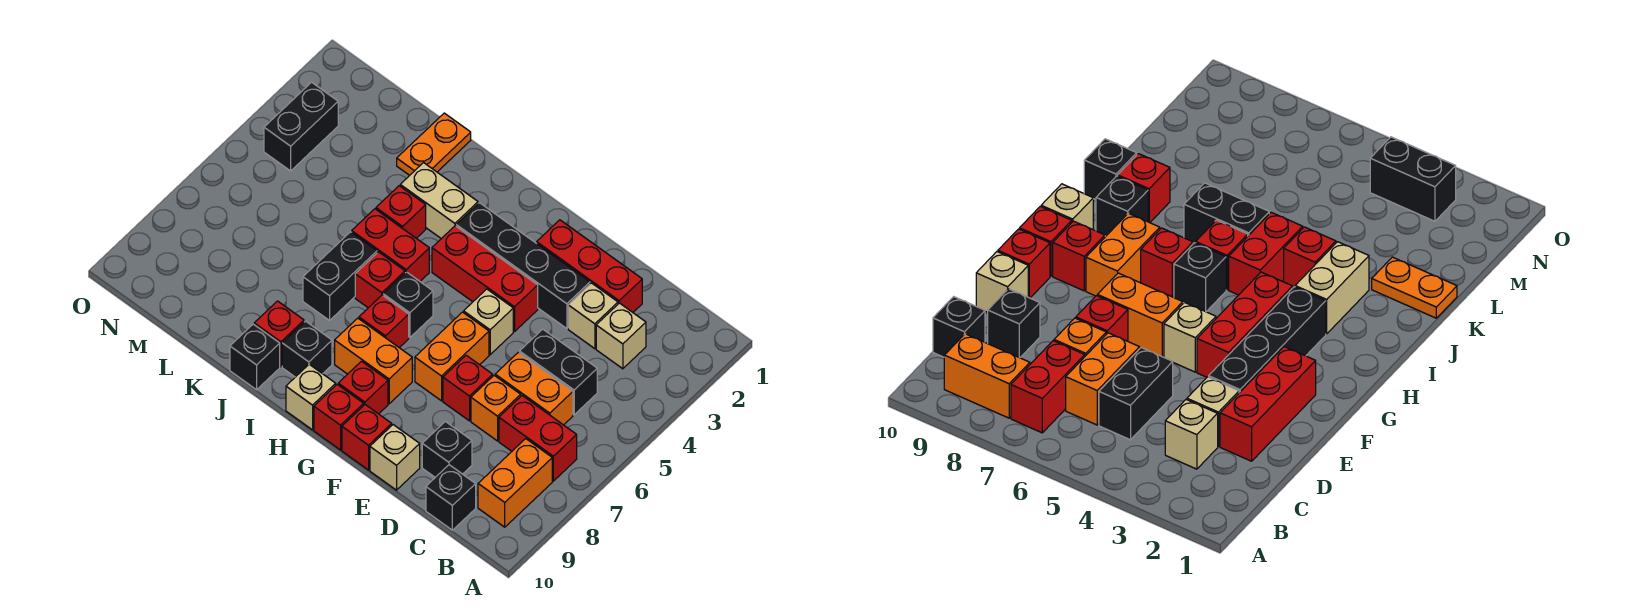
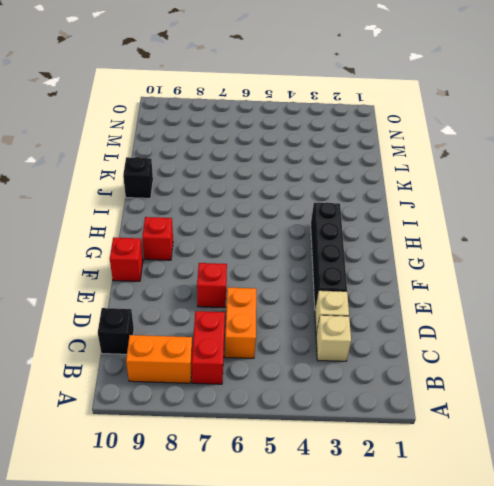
none -> black 1x2 brick [520,329,597,415]
none -> red 1x3 brick [537,220,642,312]
none -> orange 1x1 brick [471,376,521,441]
none -> black 1x1 brick [422,422,472,477]

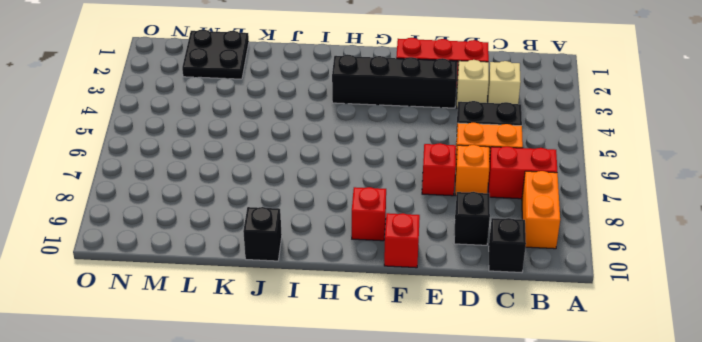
black 2x2 plate [182,30,249,79] -> none
none -> tan 1x1 brick [370,425,420,490]
none -> red 1x3 brick [432,226,538,332]
none -> tan 1x1 brick [464,289,513,355]
none -> orange 1x2 brick [415,312,489,401]

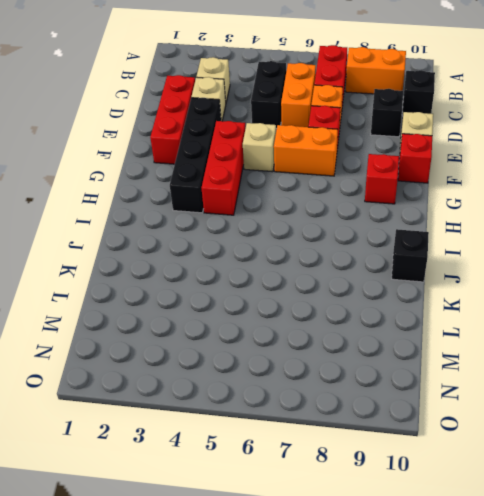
none -> orange 1x2 brick [335,318,412,404]
none -> red 1x1 brick [314,385,364,450]
none -> black 1x1 brick [383,272,433,338]
none -> red 1x1 brick [359,295,409,348]

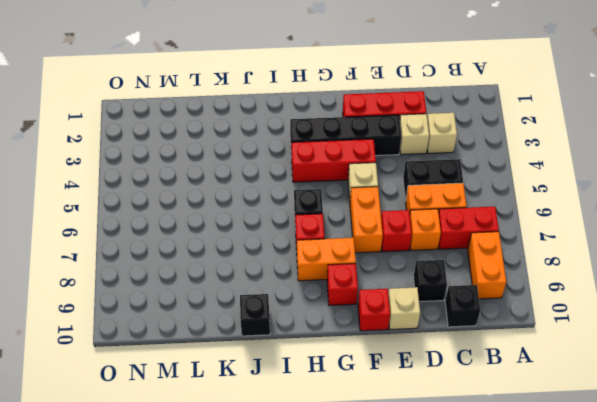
none -> red 1x1 brick [314,385,364,450]
none -> tan 1x1 brick [286,364,336,430]
none -> tan 1x2 brick [400,163,478,239]
none -> red 1x2 brick [352,209,429,281]

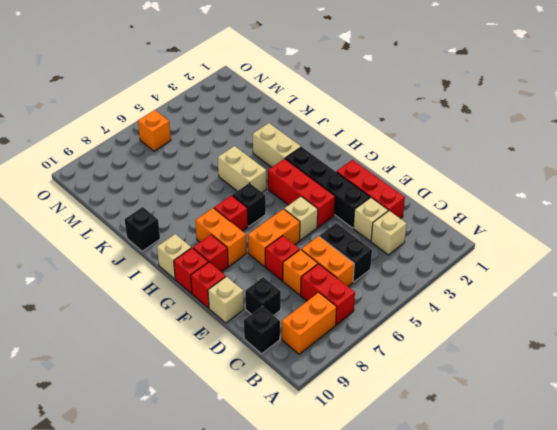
tan 1x2 brick [218,146,267,193] -> red 1x2 brick [352,209,429,281]
orange 1x1 brick [138,110,171,151] -> none
none -> red 1x1 brick [355,252,405,308]
none -> black 1x1 brick [282,321,332,377]
none -> red 1x1 brick [376,186,426,238]
none -> black 1x2 brick [303,232,377,320]

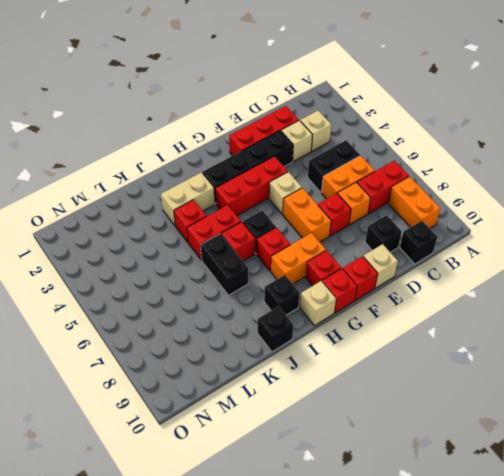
none -> red 1x1 brick [254,301,304,367]
none -> orange 1x2 plate [397,113,471,175]
none -> black 1x2 brick [264,82,338,171]

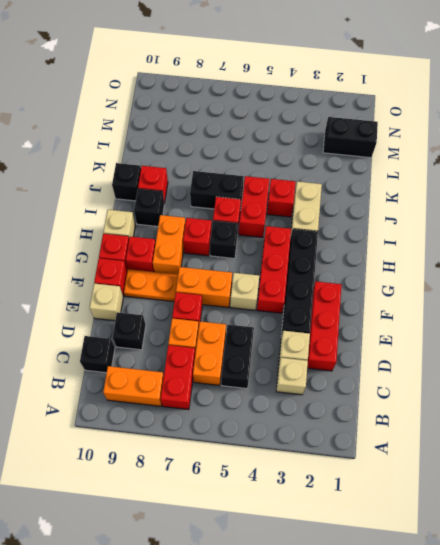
orange 1x2 plate [124,269,178,302] -> orange 1x2 plate moved to [397,113,471,175]
black 1x2 brick [323,117,378,158] -> black 1x2 brick moved to [264,82,338,171]

